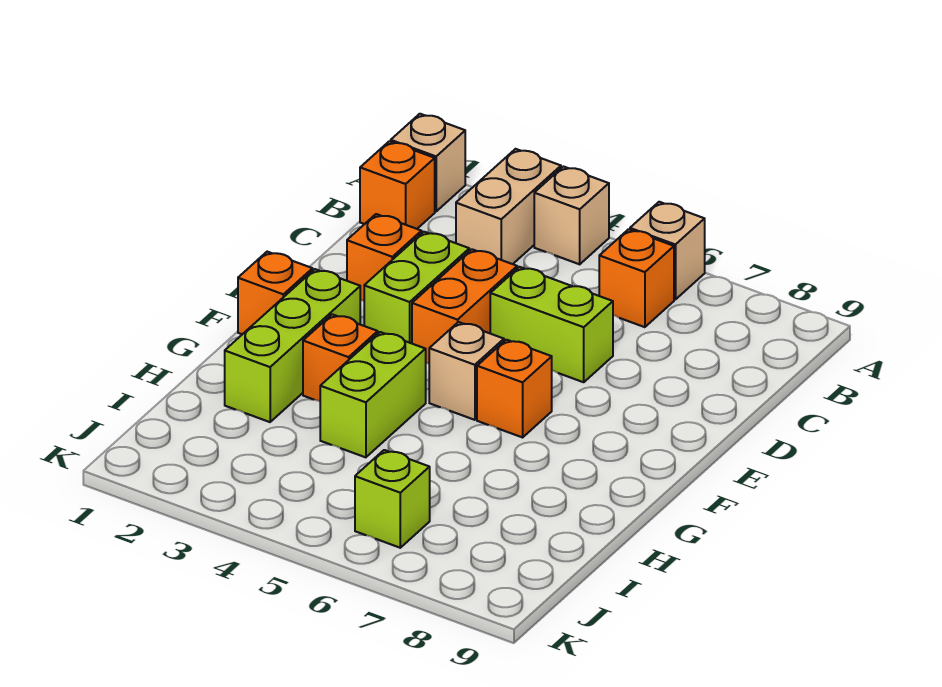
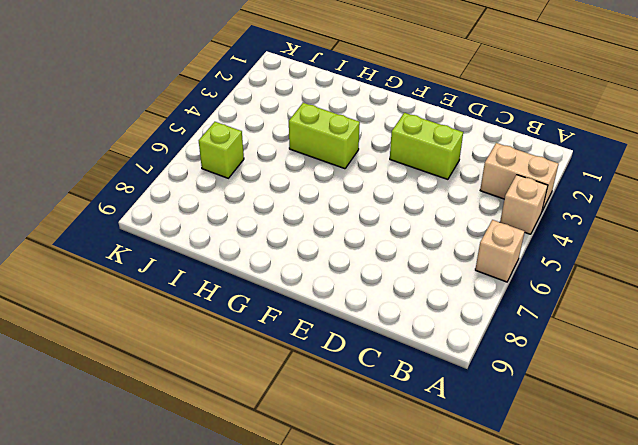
none -> tan 1x1 brick [391,114,465,211]
none -> orange 1x1 brick [360,141,435,229]
none -> orange 1x1 brick [599,229,674,327]

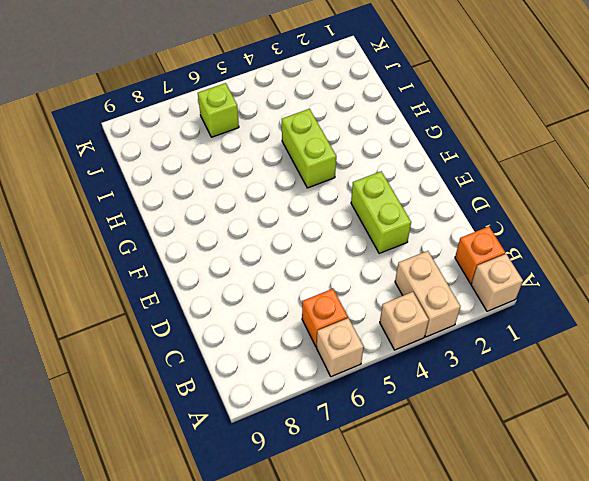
none -> orange 1x1 brick [347,214,422,301]
none -> orange 1x2 brick [412,249,517,364]
none -> lime 1x2 brick [490,267,613,382]

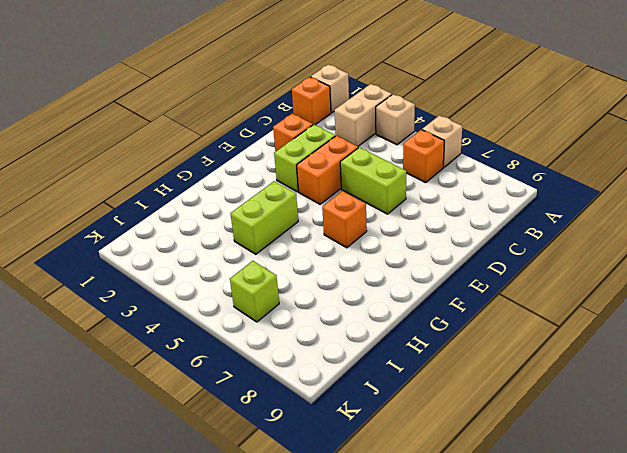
none -> orange 1x1 brick [238,252,313,334]
none -> lime 1x3 brick [225,269,360,422]
none -> tan 1x1 brick [429,322,504,420]

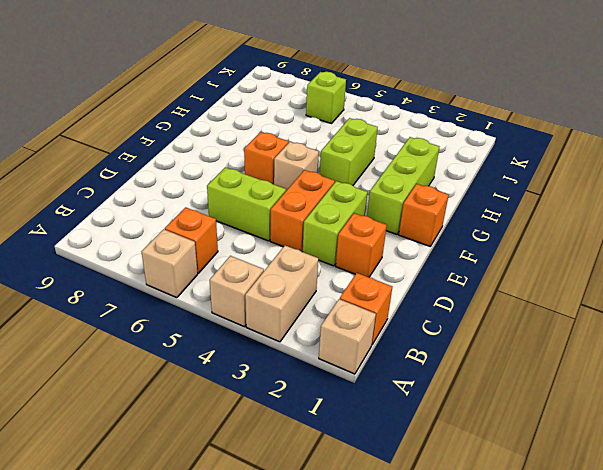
none -> orange 1x1 brick [303,314,378,401]

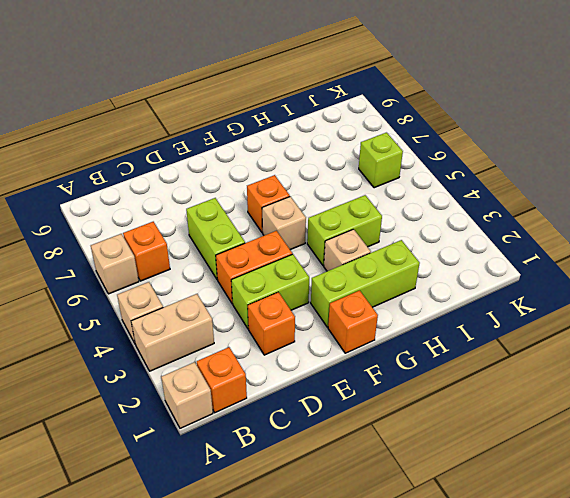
tan 1x1 brick [324,229,371,271] -> orange 1x1 brick [303,314,378,401]

